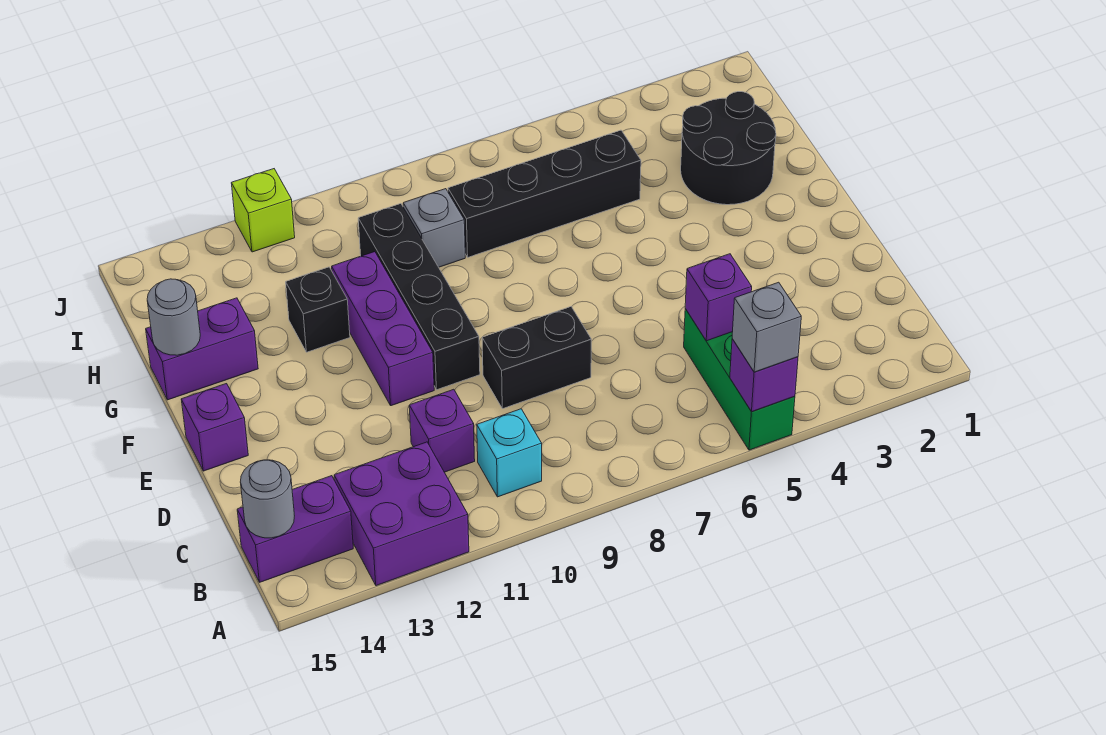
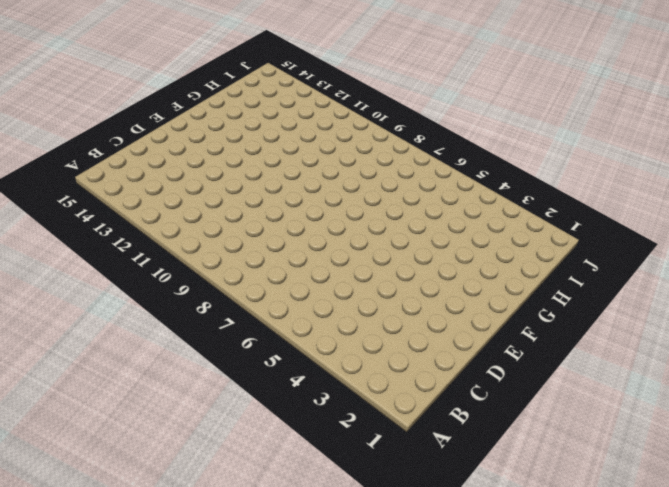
none -> green 1x3 brick [684,309,795,450]
none -> purple 2x2 brick [334,442,469,586]
none -> cyan 1x1 brick [477,409,542,497]

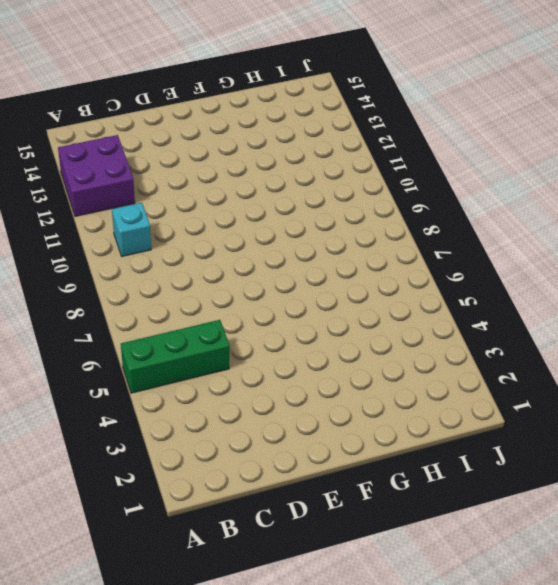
none -> purple 1x2 brick [237,476,353,582]
none -> purple 1x1 brick [409,389,475,472]
none -> black 1x2 brick [482,307,591,409]

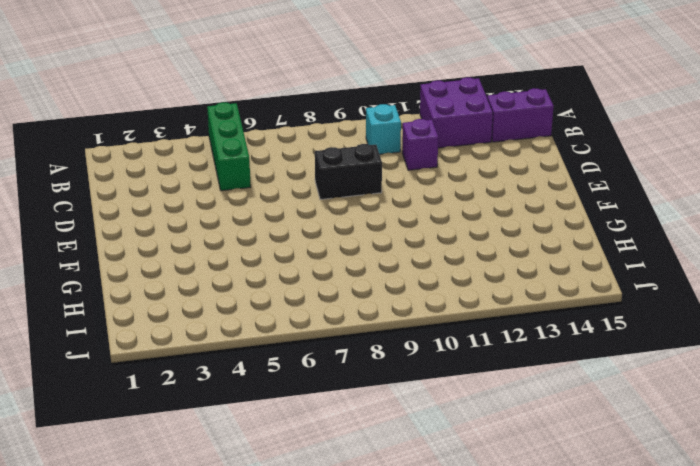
none -> black 1x4 brick [358,204,480,390]
none -> purple 1x3 brick [332,252,434,406]
none -> purple 1x1 brick [181,384,248,471]

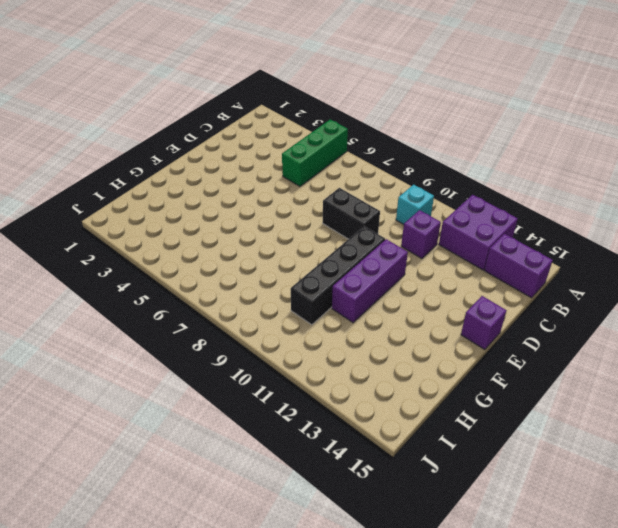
none -> black 2x2 round brick [681,92,776,205]
none -> black 1x1 brick [286,267,350,352]
none -> purple 1x2 brick [146,298,258,400]

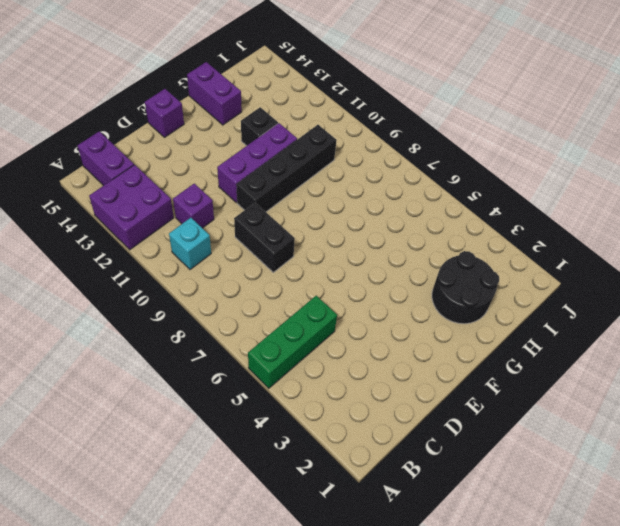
none -> black 1x4 brick [448,130,641,257]
none -> grey 1x1 brick [403,189,465,267]
none -> lime 1x1 brick [231,169,295,252]

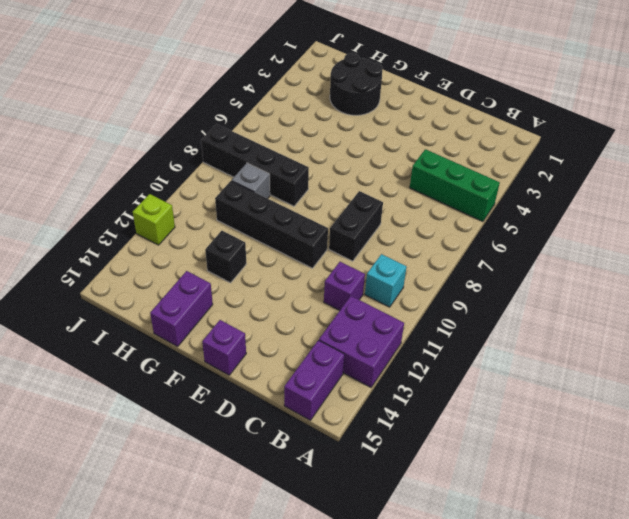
black 1x4 brick [201,124,309,206] -> black 1x4 brick turned to [448,130,641,257]
none -> purple 1x3 brick [332,252,434,406]
none -> purple 1x1 brick [730,339,798,412]
none -> grey 1x1 round brick [240,460,294,538]

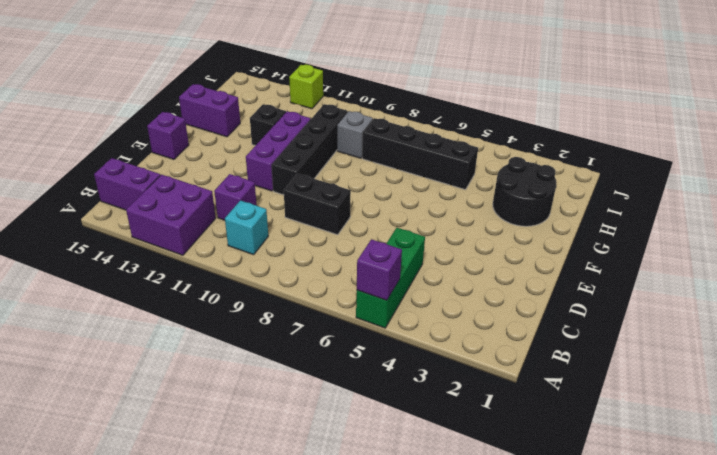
none -> grey 1x1 round brick [240,460,294,538]
none -> purple 1x1 brick [685,254,752,341]
none -> grey 1x1 round brick [147,279,200,355]

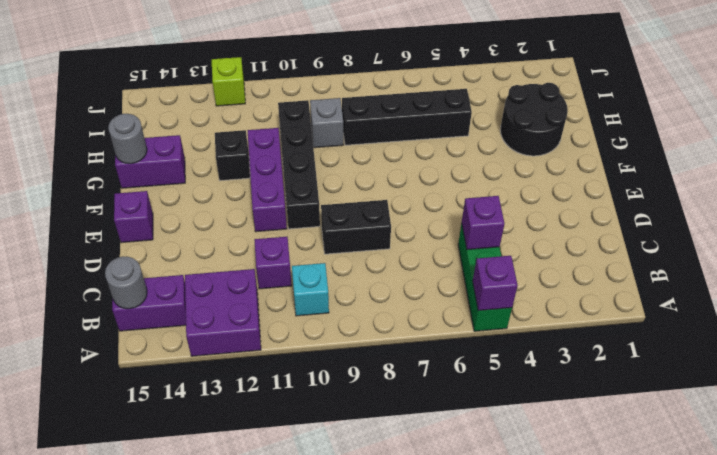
none -> grey 1x1 brick [732,282,801,372]

